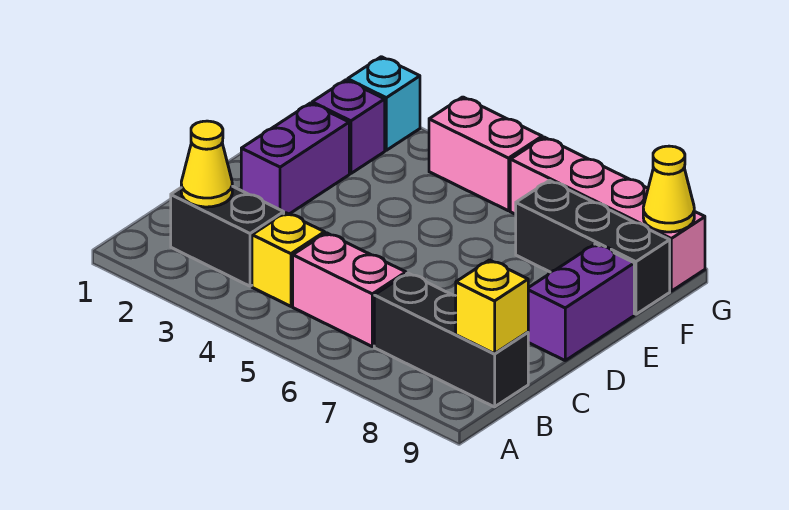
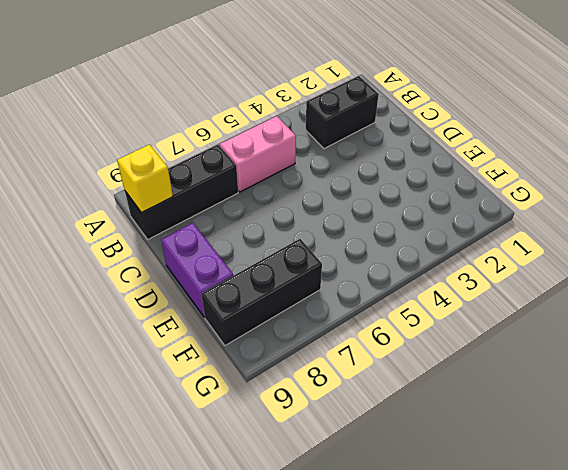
none -> yellow 1x1 brick [252,213,325,306]
none -> purple 1x2 brick [241,103,349,214]
none -> purple 1x1 brick [312,80,385,174]

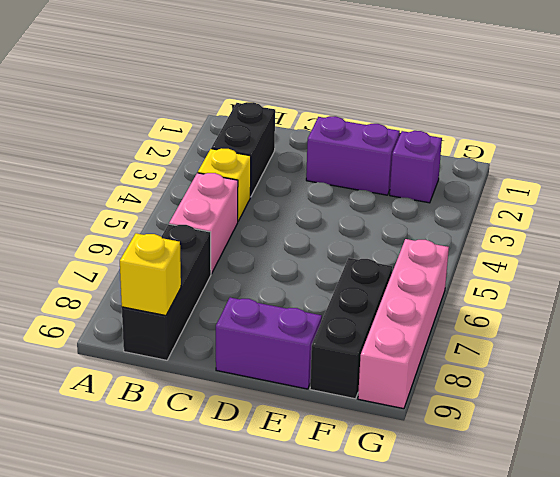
none -> cyan 1x1 brick [348,57,420,150]
none -> pink 1x2 brick [429,97,542,211]
none -> yellow 1x1 cone [181,121,232,207]

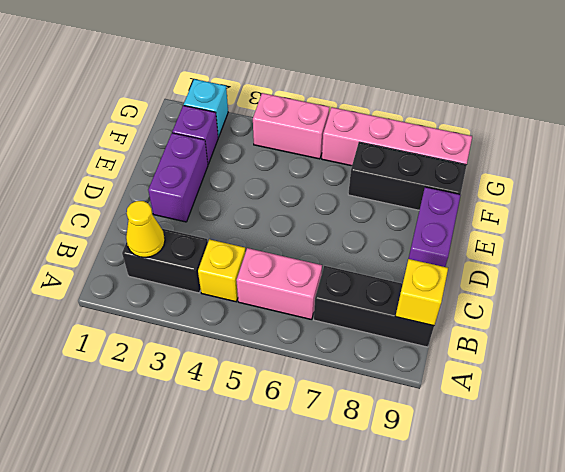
none -> yellow 1x1 cone [643,146,694,232]

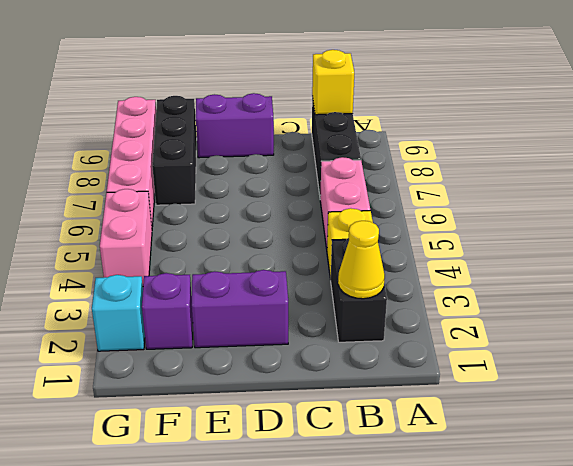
none -> yellow 1x1 cone [643,146,694,232]

